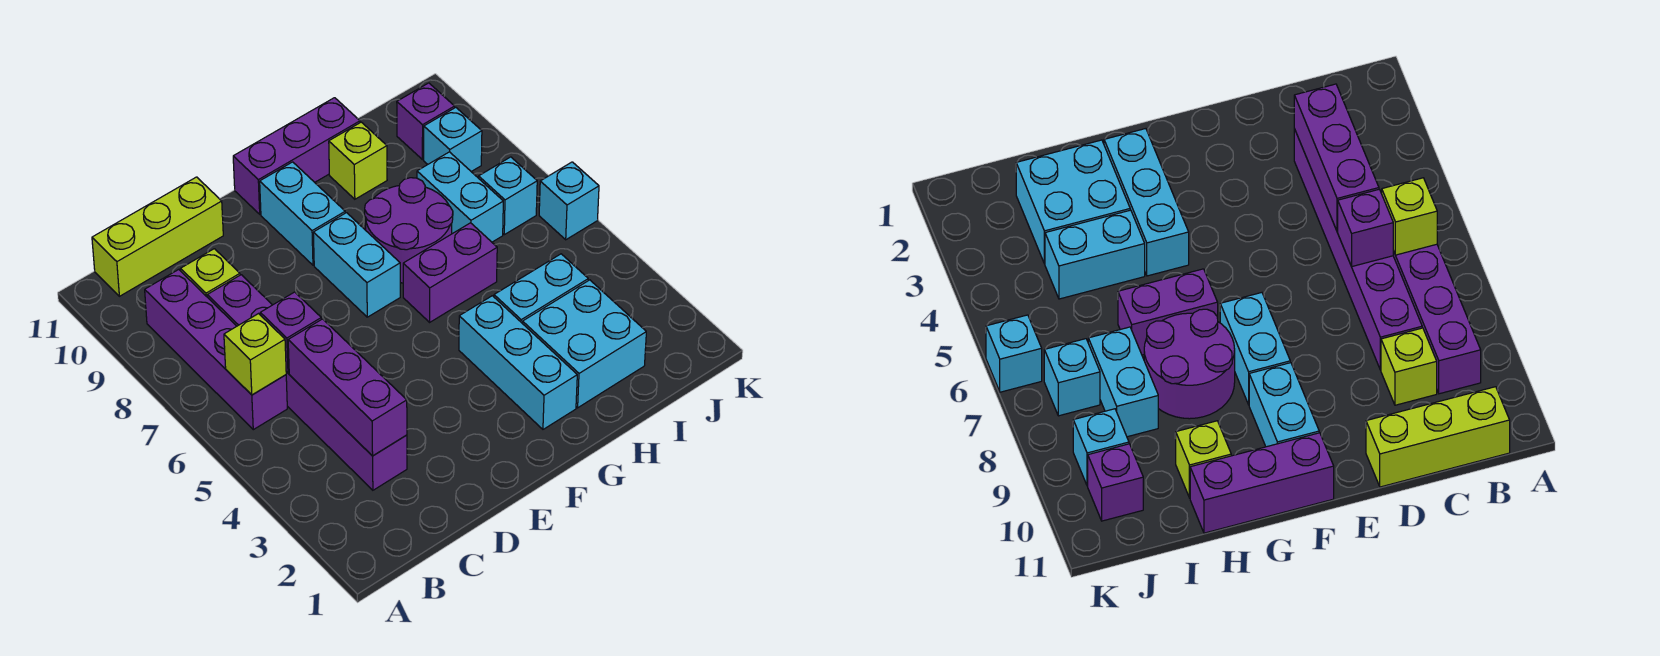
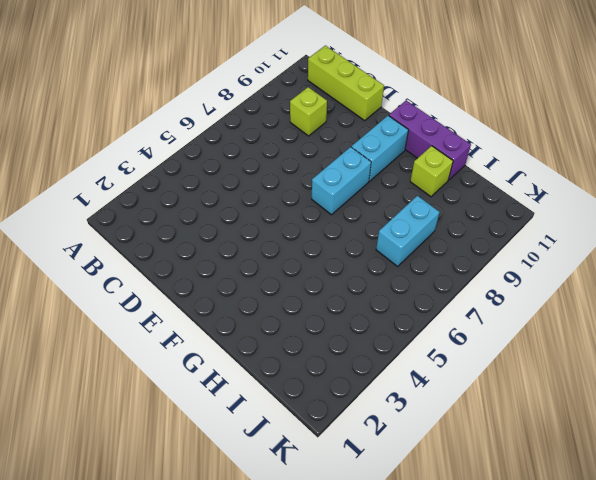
none -> purple 1x4 brick [145,269,287,430]
none -> purple 1x6 brick [207,275,407,490]
none -> cyan 1x3 brick [459,296,577,429]

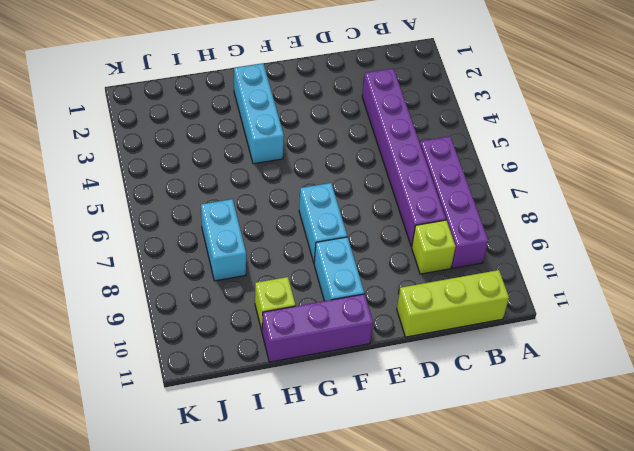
none -> purple 1x2 brick [403,223,497,322]
none -> purple 2x2 round brick [365,178,453,283]
none -> cyan 2x2 brick [523,280,646,408]

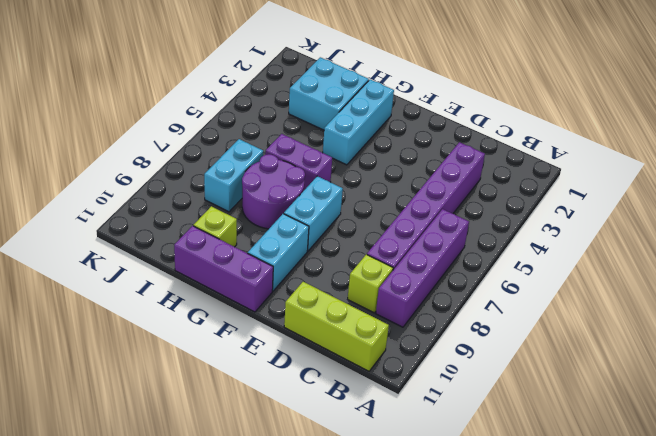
none -> cyan 1x2 brick [494,254,588,324]
none -> cyan 1x1 brick [479,157,537,235]
none -> cyan 1x1 brick [424,107,482,172]

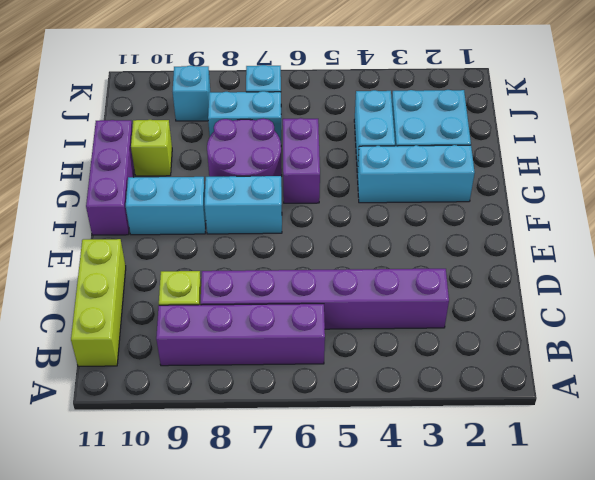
none -> purple 1x1 brick [397,83,455,160]
none -> cyan 1x1 brick [539,162,599,240]
none -> lime 1x1 brick [224,314,286,395]

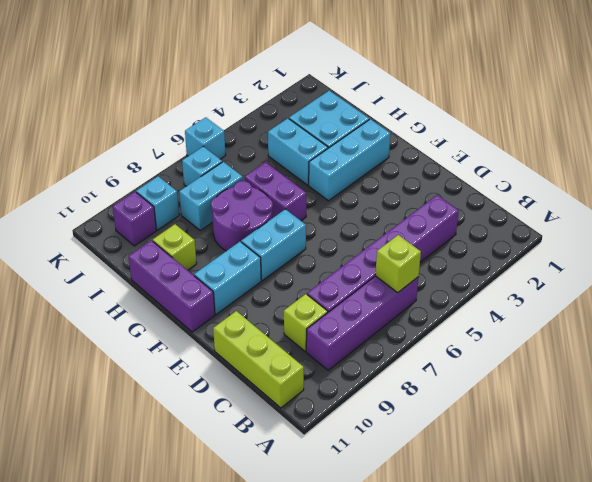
none -> purple 1x3 brick [288,319,407,456]
none -> purple 1x1 brick [260,292,321,373]

